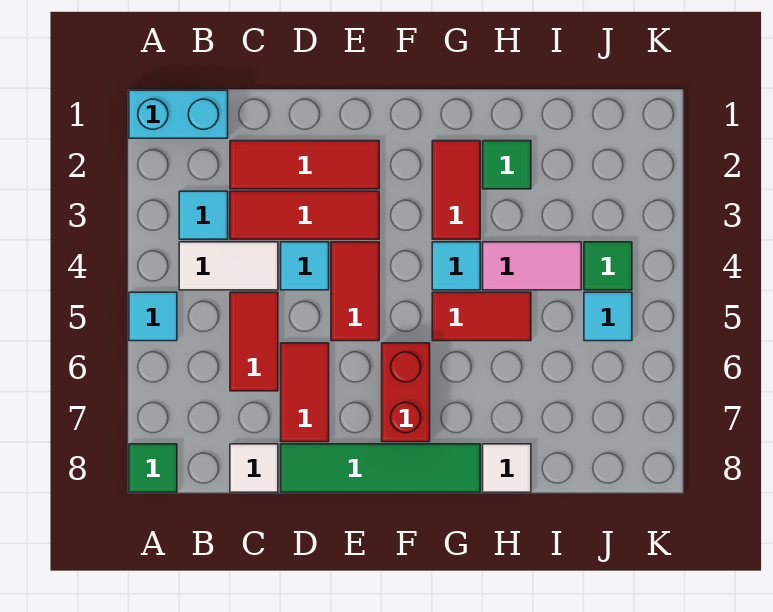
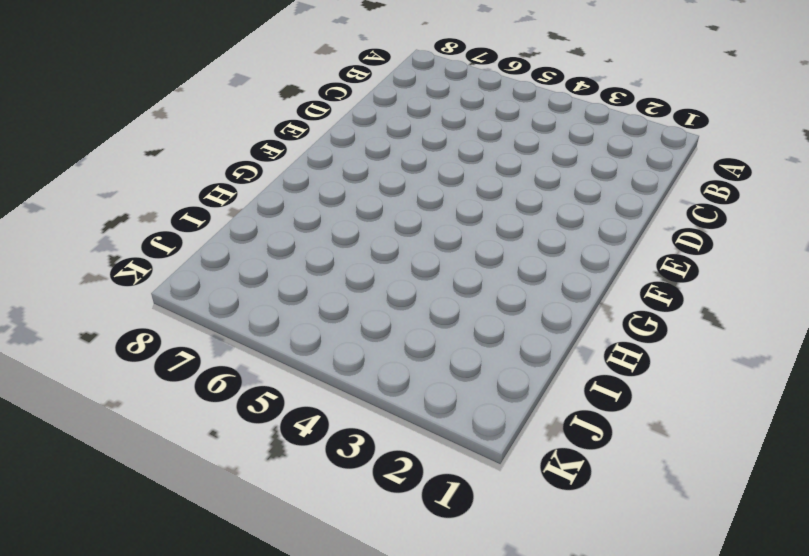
none -> cyan 1x2 brick [129,90,228,138]
none -> cyan 1x1 tile [129,292,177,341]
none -> green 1x1 tile [129,444,177,492]

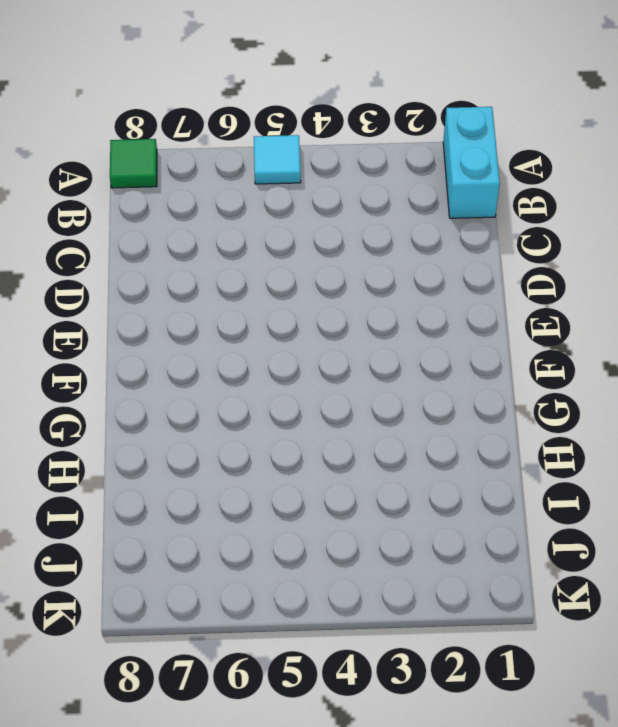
none -> cyan 1x1 tile [179,191,228,239]
none -> white 1x2 tile [179,242,278,290]
none -> red 1x3 tile [230,141,379,189]

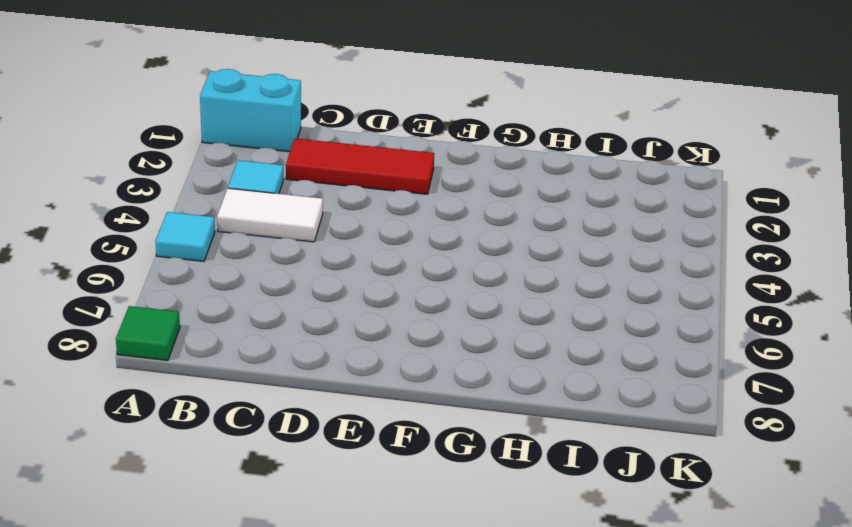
none -> red 1x3 tile [230,191,379,239]
none -> red 1x2 tile [230,292,278,391]
none -> white 1x1 tile [230,444,278,492]

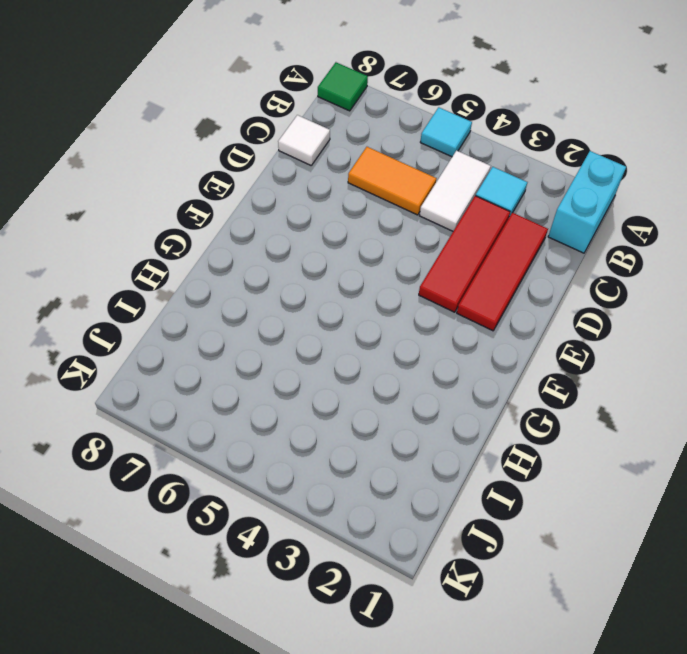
orange 1x2 tile [348,147,437,215] -> red 1x2 tile [230,292,278,391]
none -> cyan 1x1 tile [281,242,329,290]
none -> red 1x2 tile [281,343,329,442]
none -> green 1x4 tile [281,444,480,492]

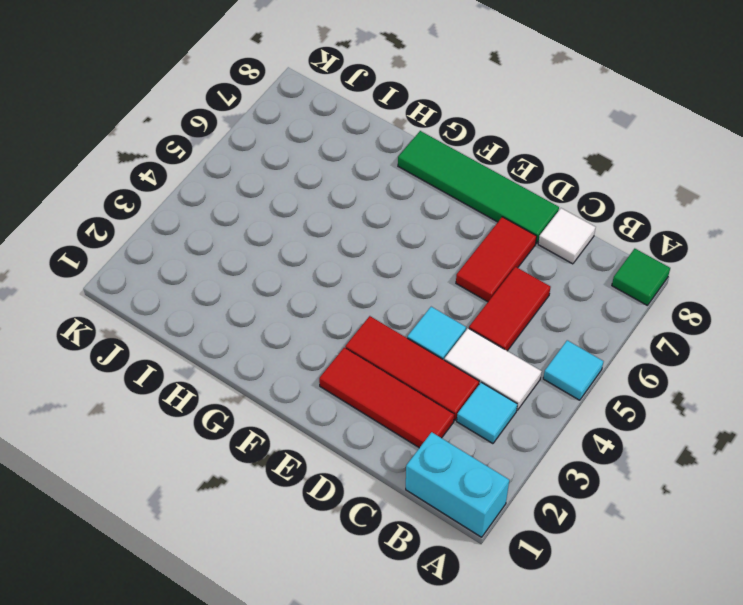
none -> red 1x2 tile [331,242,379,341]
none -> red 1x2 brick [382,343,430,442]
none -> red 1x2 tile [432,141,480,239]

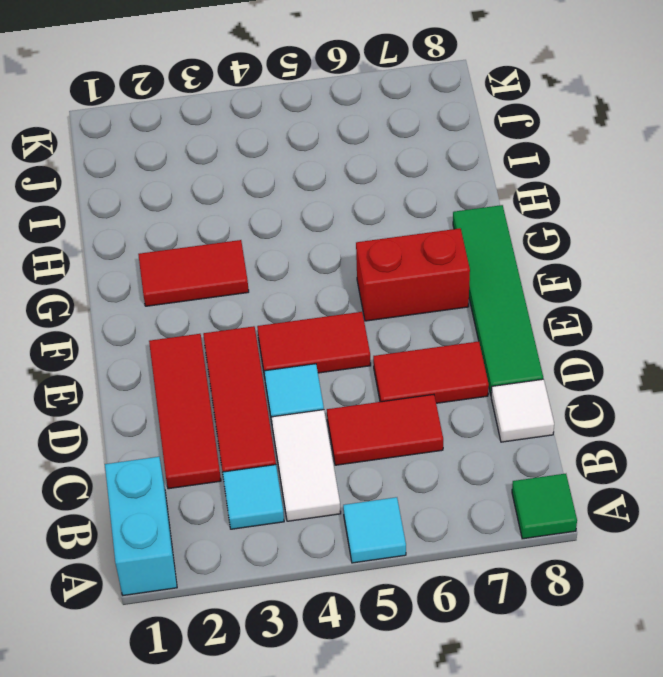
none -> cyan 1x1 tile [432,242,480,290]
none -> red 1x2 tile [432,292,531,341]
none -> green 1x1 tile [483,141,531,189]

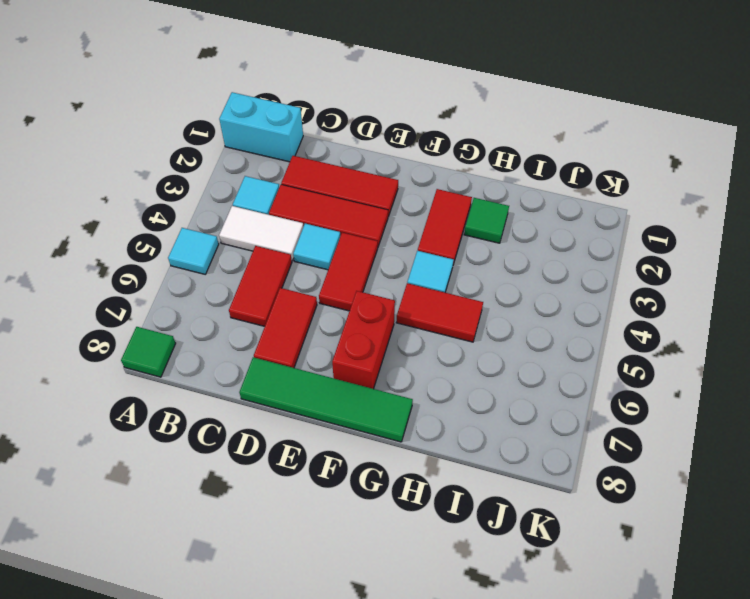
none -> white 1x1 tile [230,444,278,492]
none -> pink 1x2 tile [483,242,581,290]
none -> white 1x1 tile [483,444,531,492]

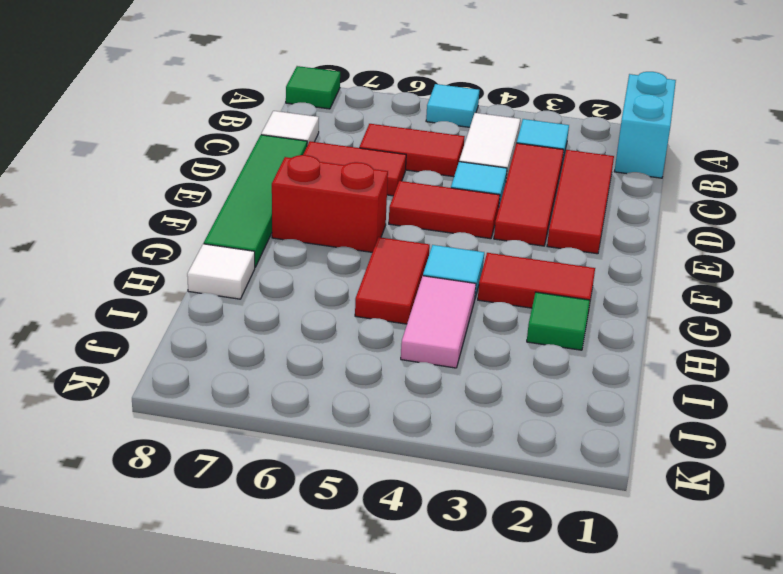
none -> green 1x1 tile [584,242,632,290]
none -> cyan 1x1 tile [584,292,632,341]

